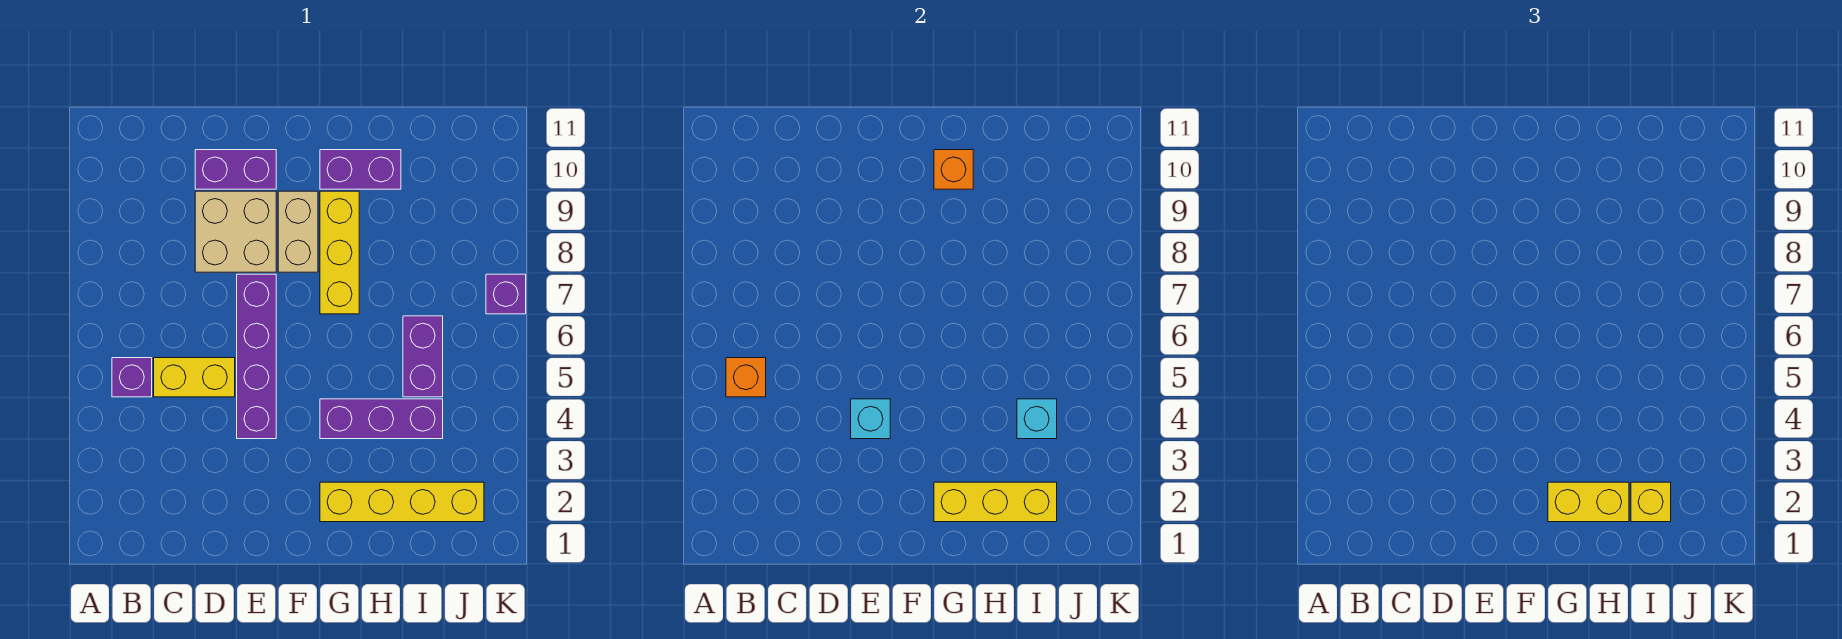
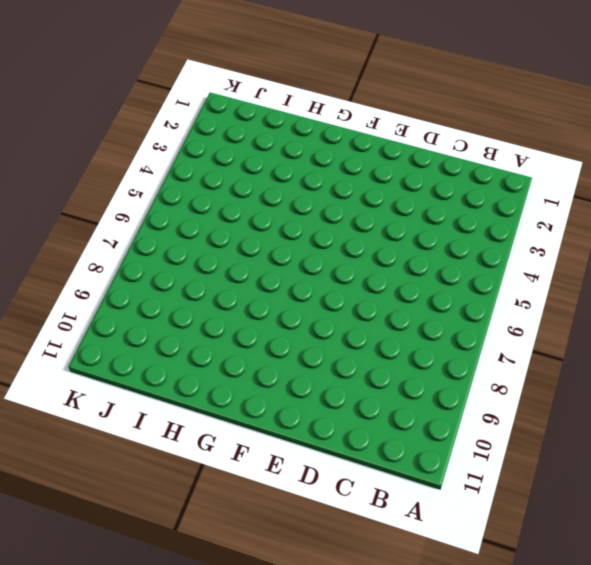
none -> purple 1x1 brick [112,358,152,397]
none -> yellow 1x2 brick [154,358,235,397]
none -> tan 2x2 brick [195,191,276,272]

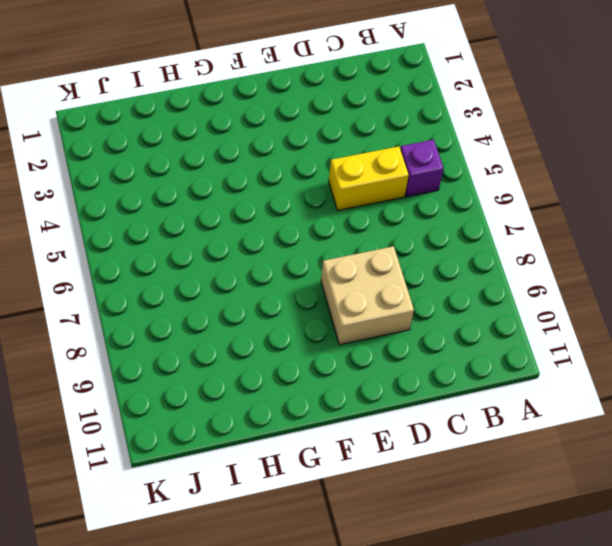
none -> purple 1x2 brick [195,150,276,189]
none -> purple 1x4 brick [237,274,276,439]
none -> tan 1x2 brick [278,191,318,272]

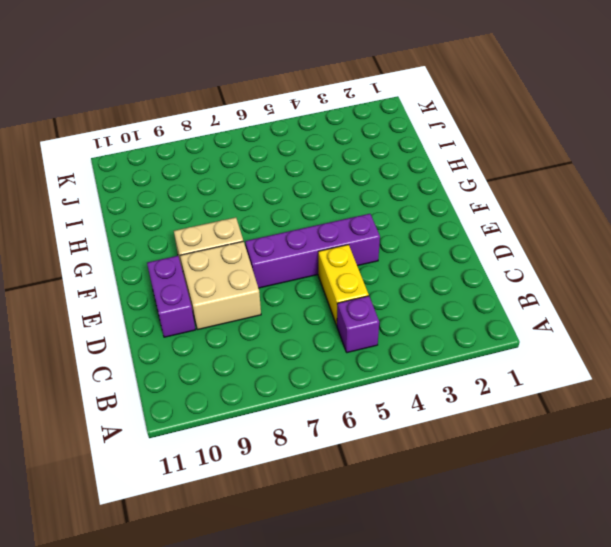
none -> yellow 1x4 brick [320,482,484,522]
none -> purple 1x3 brick [320,399,443,439]
none -> yellow 1x3 brick [320,191,359,314]

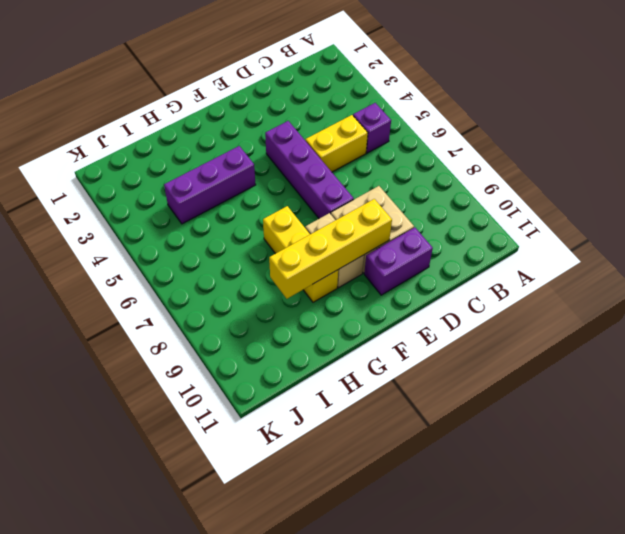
yellow 1x4 brick [269,199,392,299] -> yellow 1x4 brick moved to [320,482,484,522]
none -> purple 1x2 brick [320,150,401,189]
none -> purple 1x2 brick [403,316,443,397]
none -> purple 1x1 brick [486,274,526,314]

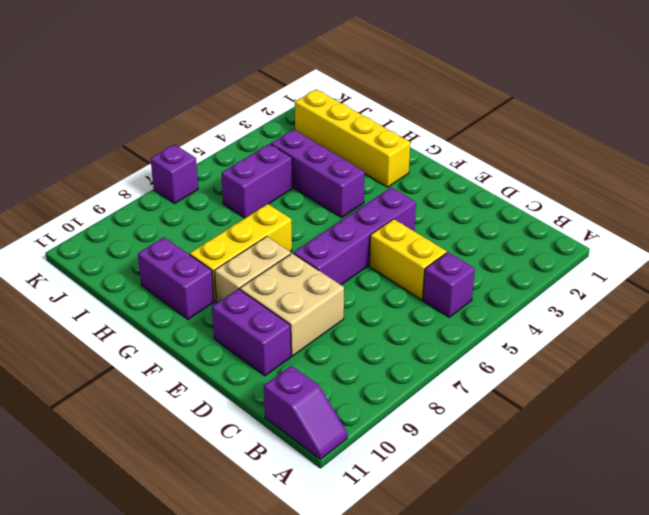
purple 1x2 slope [264,366,347,460] -> none
none -> orange 1x1 brick [726,358,766,397]
none -> cyan 1x1 brick [851,399,890,439]
none -> yellow 1x3 brick [934,482,1057,522]

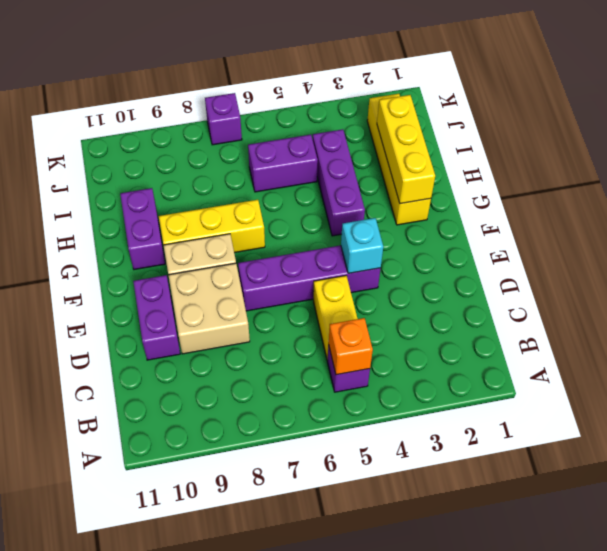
none -> orange 1x1 brick [934,150,973,189]
none -> cyan 1x1 brick [1017,399,1057,439]
none -> yellow 1x2 brick [1548,482,1629,522]

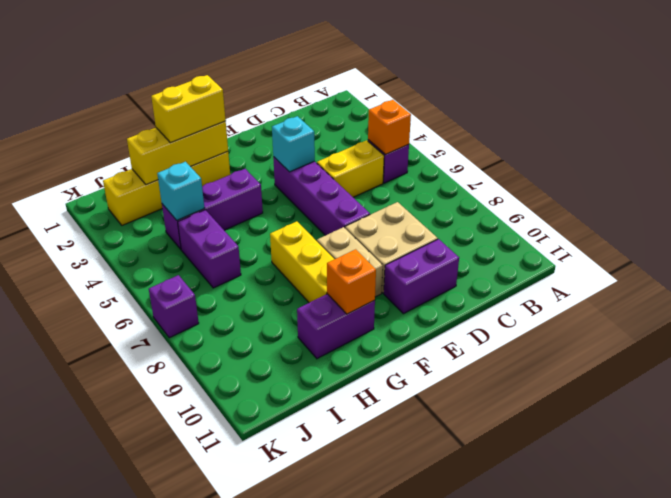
none -> yellow 1x1 brick [1631,482,1671,522]

